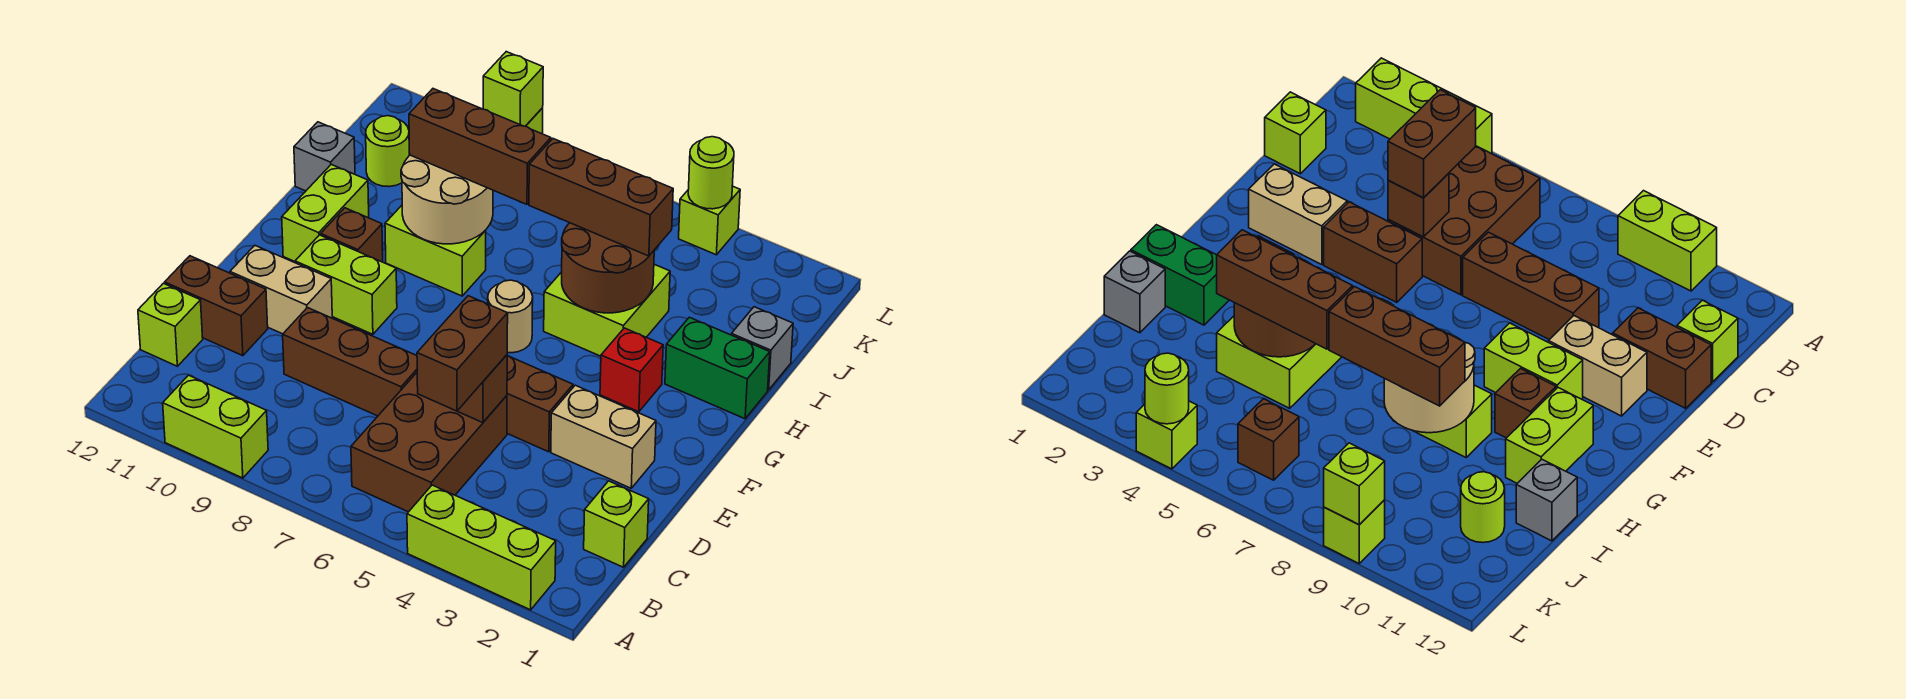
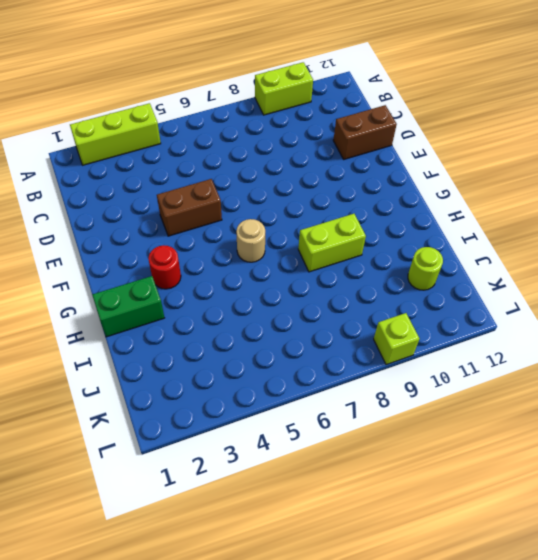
red 1x1 round brick [148,245,181,289] -> red 1x1 brick [600,328,663,412]
none -> brown 2x3 brick [351,373,507,512]
none -> lime 1x1 brick [584,481,649,567]
none -> lime 1x1 brick [138,283,203,366]
none -> brown 1x3 brick [283,308,417,416]

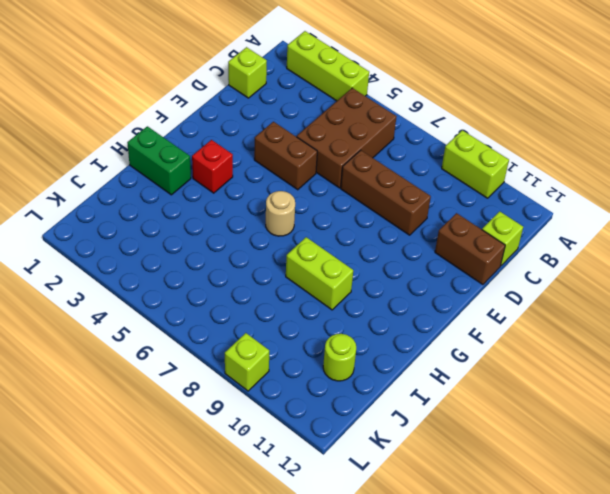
none -> tan 1x2 brick [551,385,656,488]
none -> tan 1x2 brick [230,246,332,334]
none -> lime 1x2 brick [295,235,397,334]
none -> brown 1x1 brick [321,208,383,262]

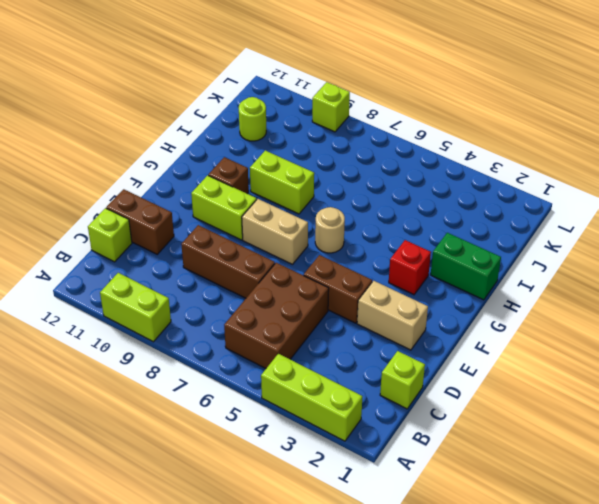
tan 1x2 brick [242,199,308,264] -> tan 1x2 brick moved to [230,246,332,334]
none -> lime 1x2 brick [282,164,369,262]
none -> lime 2x2 brick [544,264,670,356]
none -> grey 1x1 brick [731,307,793,390]
none -> grey 1x1 brick [294,122,355,191]

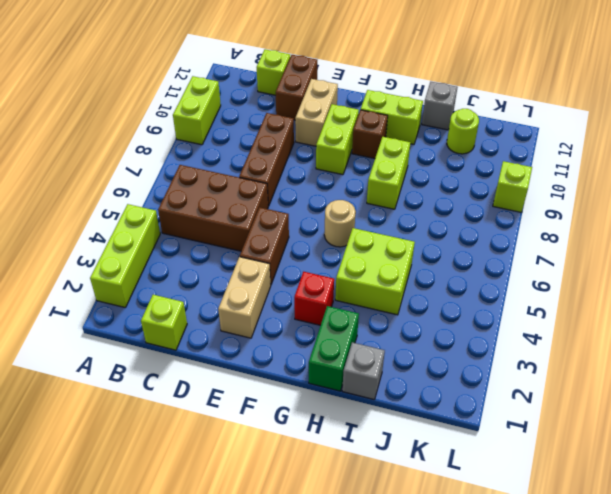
none -> brown 1x1 brick [1238,399,1299,480]
none -> lime 1x1 brick [679,186,740,255]
none -> brown 1x1 brick [458,355,507,423]
none -> brown 2x2 round brick [562,223,654,313]

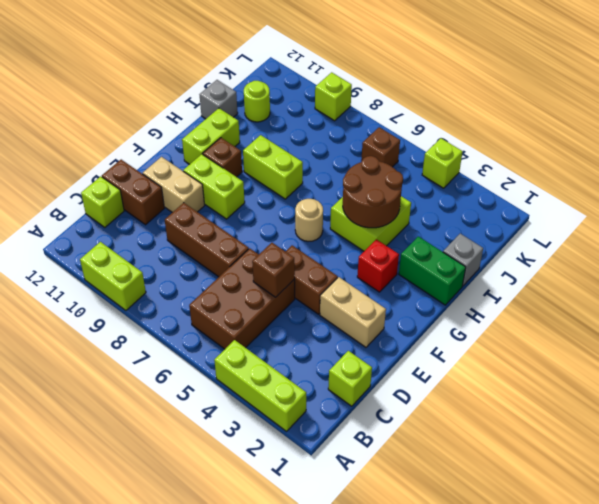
none -> tan 2x2 round brick [401,155,493,244]
none -> lime 1x1 round brick [688,137,734,209]
none -> lime 1x1 brick [483,52,543,126]
none -> brown 1x2 brick [417,296,508,411]

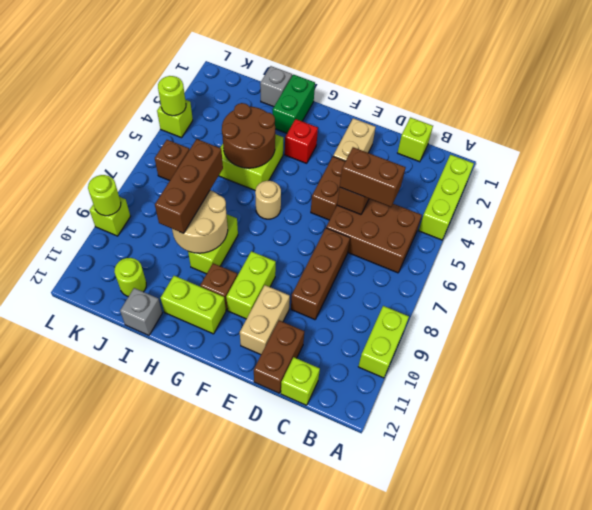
lime 1x1 round brick [88,175,121,216] -> lime 1x1 brick [483,52,543,126]
none -> brown 1x3 brick [529,139,673,256]

